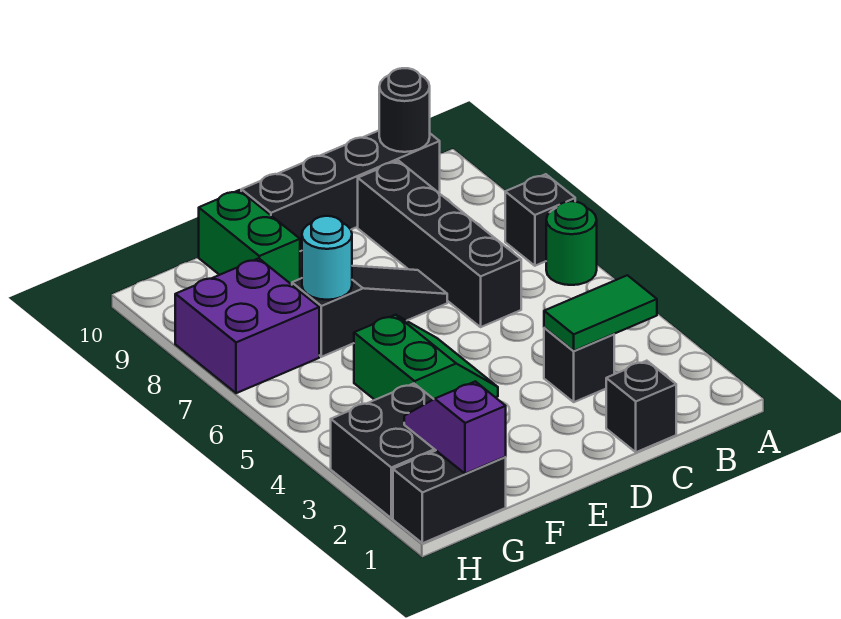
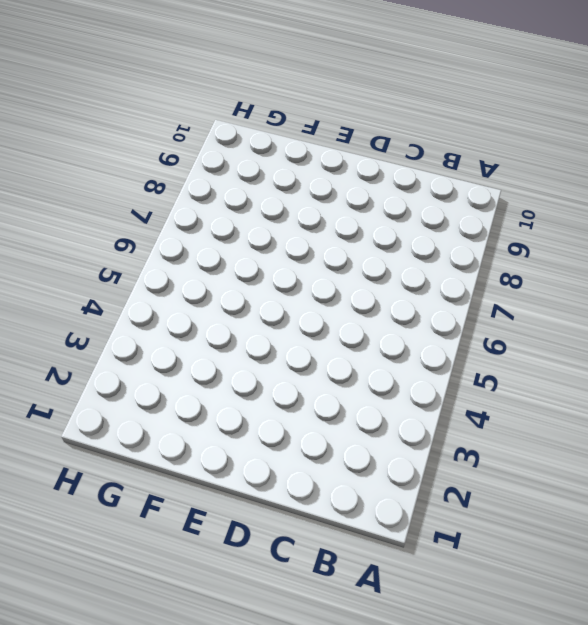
none -> green 1x1 round brick [546,201,597,285]
none -> black 1x1 brick [505,174,575,266]
none -> black 1x4 brick [241,131,440,251]

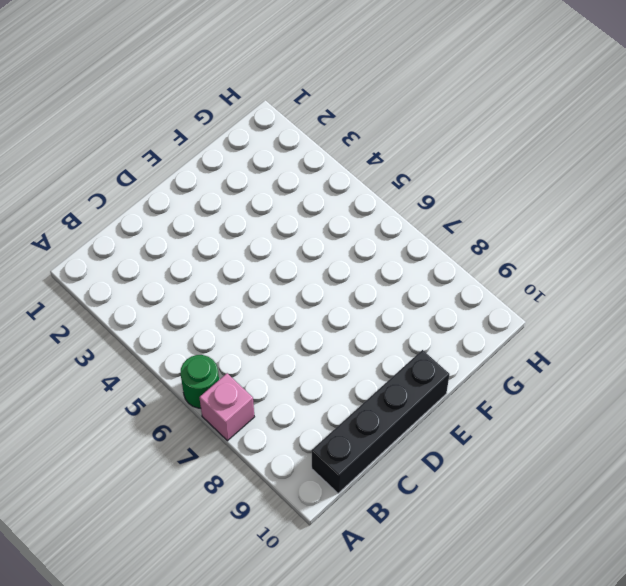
pink 1x1 brick [199,373,254,441] -> black 1x1 brick [505,174,575,266]
none -> black 1x1 brick [606,361,676,452]
none -> black 1x1 brick [544,328,614,402]
none -> black 1x4 brick [358,161,521,327]

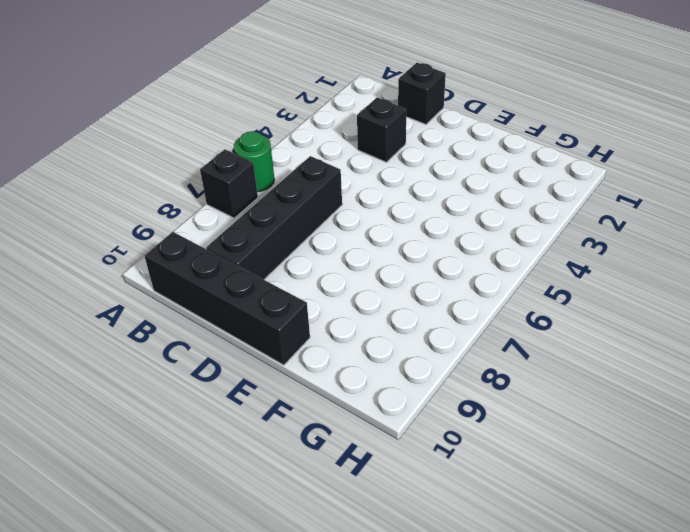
none -> black 1x3 slope [292,266,447,357]
none -> green 2x2 slope [354,315,498,400]
none -> green 1x2 brick [199,190,300,285]

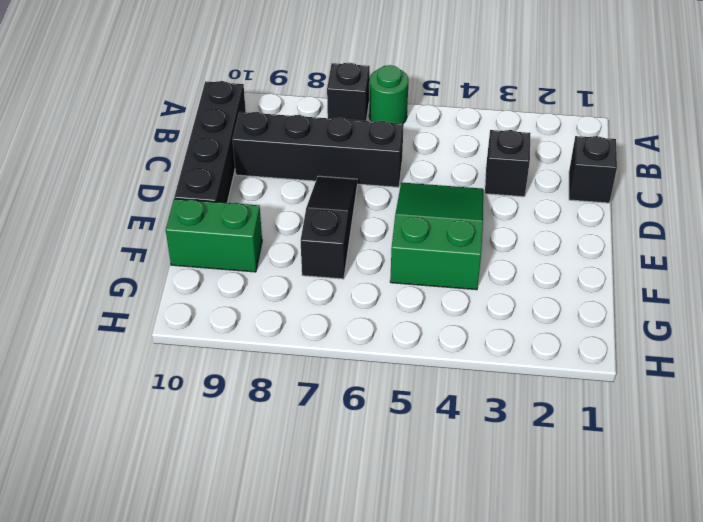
green 2x3 slope [390,182,483,290] -> green 2x2 slope [354,315,498,400]
none -> black 1x2 brick [393,451,506,543]
none -> black 2x2 brick [331,384,436,518]
none -> purple 2x2 brick [175,258,319,393]

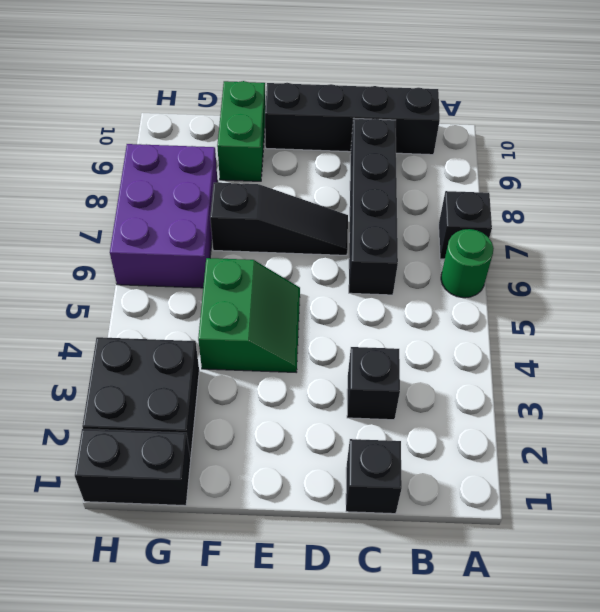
purple 2x3 brick [110,144,218,288] -> purple 2x2 brick [175,258,319,393]
none -> green 1x2 tile [544,275,657,351]
none -> black 1x1 round brick [379,68,430,152]
none -> cyan 1x1 round brick [302,216,352,300]

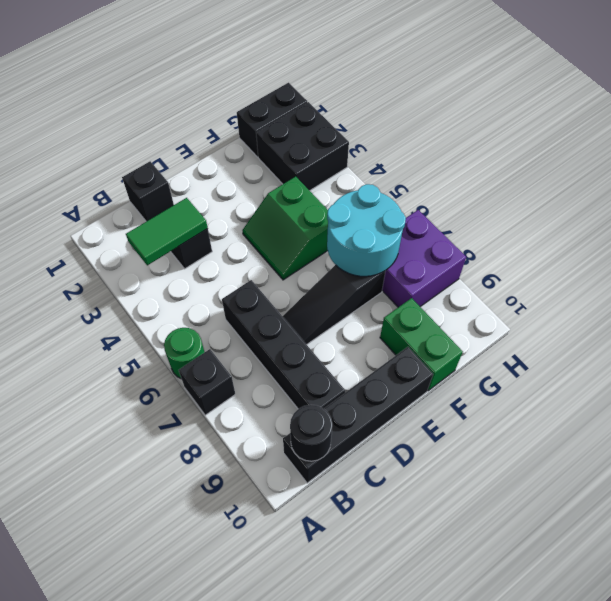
cyan 2x2 round brick [327,184,406,276] -> cyan 1x1 round brick [302,216,352,300]
none -> purple 1x2 slope [404,382,506,474]

